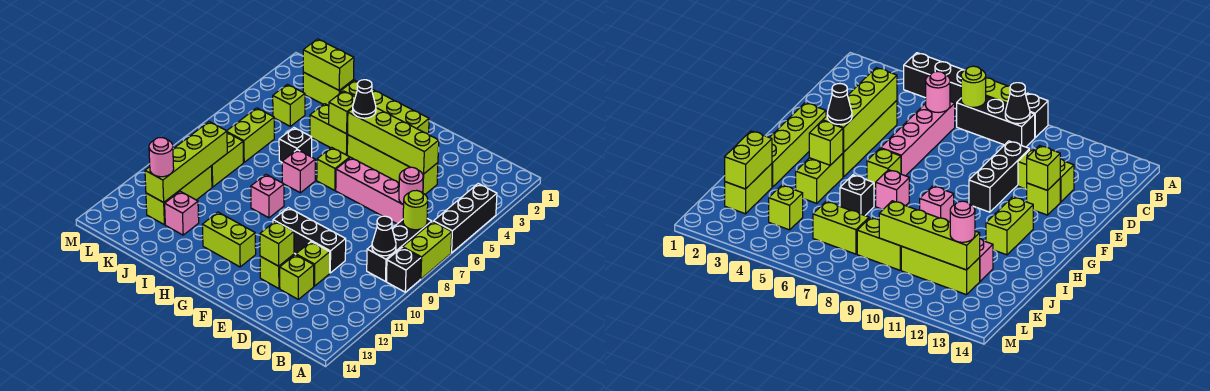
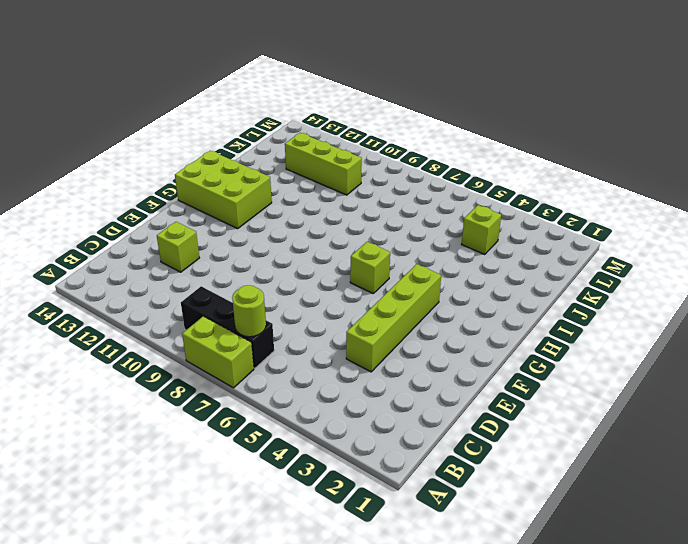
lime 2x3 brick [175,151,272,229] -> lime 1x2 brick [202,212,256,267]
none -> black 1x3 brick [433,184,497,253]
none -> black 1x1 brick [386,248,421,292]
none -> pink 1x4 brick [336,157,404,224]
none -> black 1x3 brick [273,208,346,273]

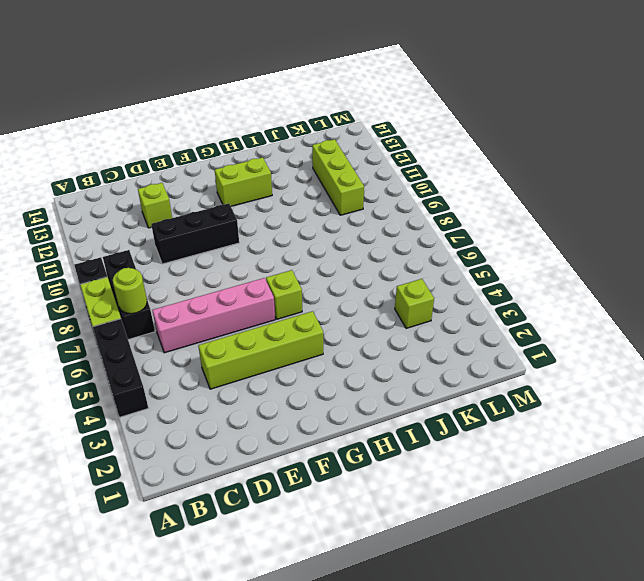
none -> lime 1x1 brick [296,242,330,286]
none -> lime 1x1 brick [260,254,294,289]
none -> lime 1x4 brick [340,80,429,135]
none -> lime 1x2 brick [310,104,348,155]

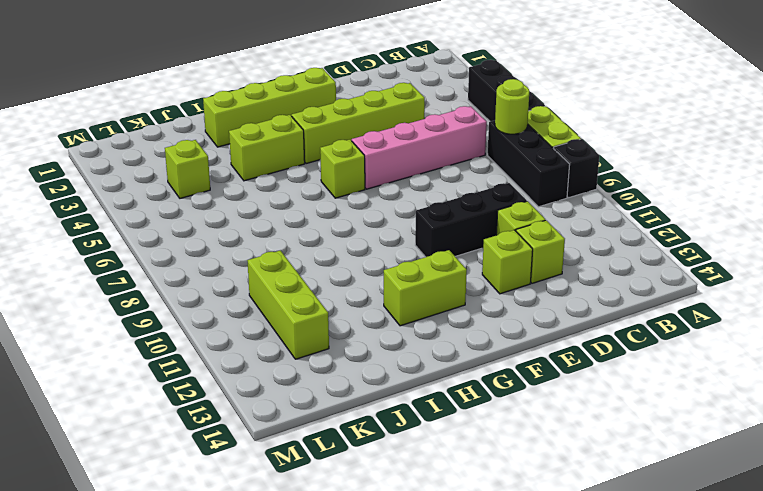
none -> pink 1x1 brick [282,150,315,193]
none -> pink 1x1 brick [251,175,284,218]
none -> black 1x1 brick [279,128,312,162]
none -> lime 1x2 brick [303,72,354,106]

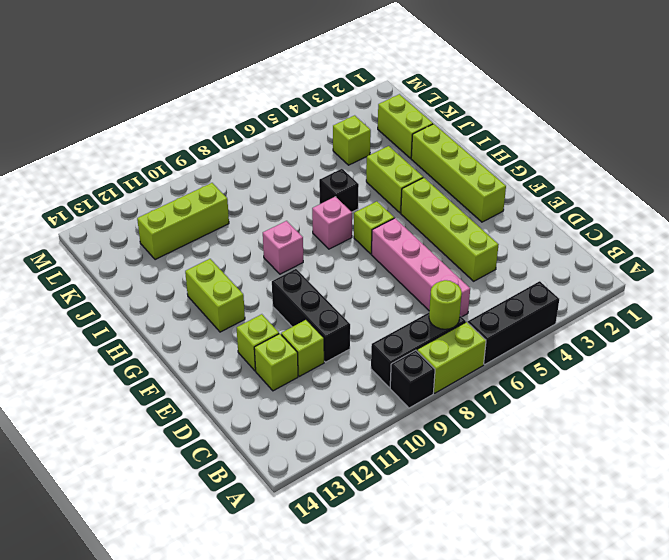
none -> pink 1x1 brick [165,191,199,235]
none -> lime 1x2 brick [227,108,274,162]
none -> lime 1x2 brick [211,133,243,187]
none -> black 1x1 cone [372,216,396,256]

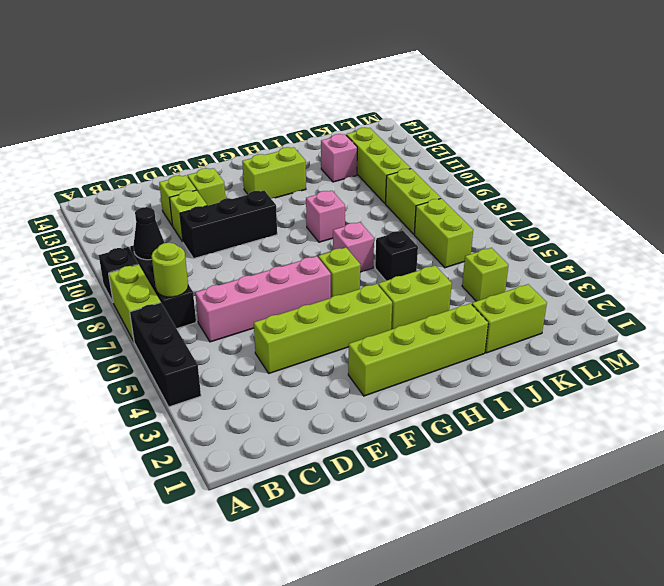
none -> pink 1x1 round brick [399,167,423,205]
none -> lime 1x4 brick [348,108,439,174]
none -> lime 1x1 brick [260,221,294,266]
none -> lime 1x1 brick [329,91,355,134]

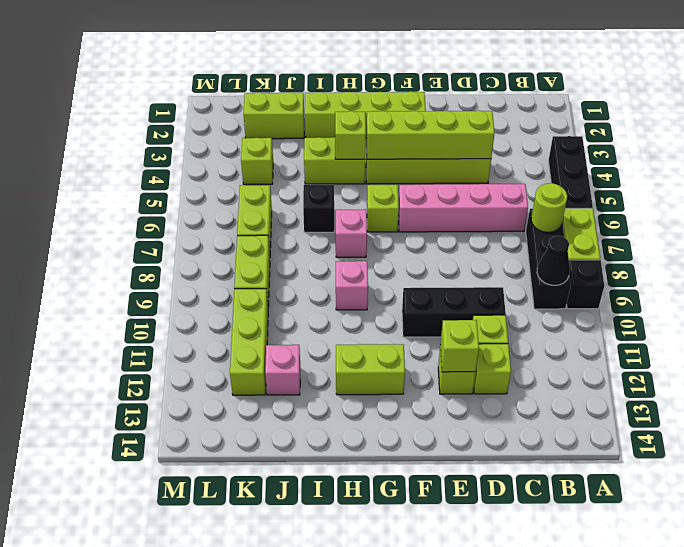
none -> pink 1x1 round brick [399,167,423,205]
none -> lime 1x2 brick [303,39,354,90]
none -> lime 1x4 brick [145,122,227,202]
none -> black 1x1 cone [353,80,376,118]

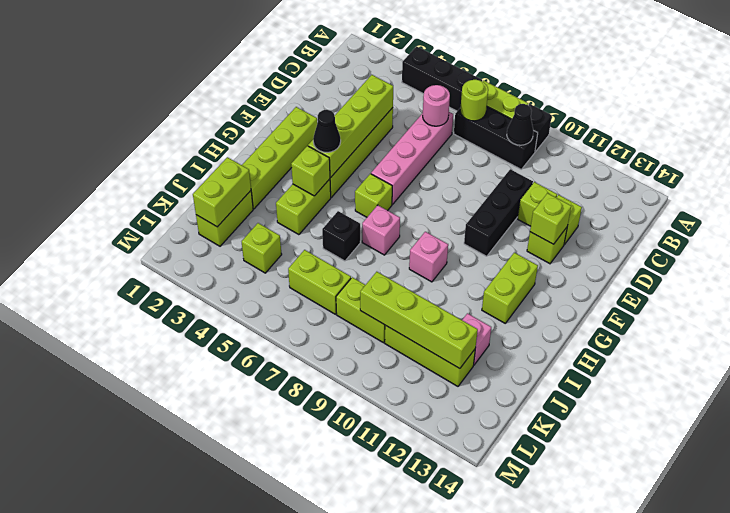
none -> pink 1x1 round brick [149,138,174,177]

